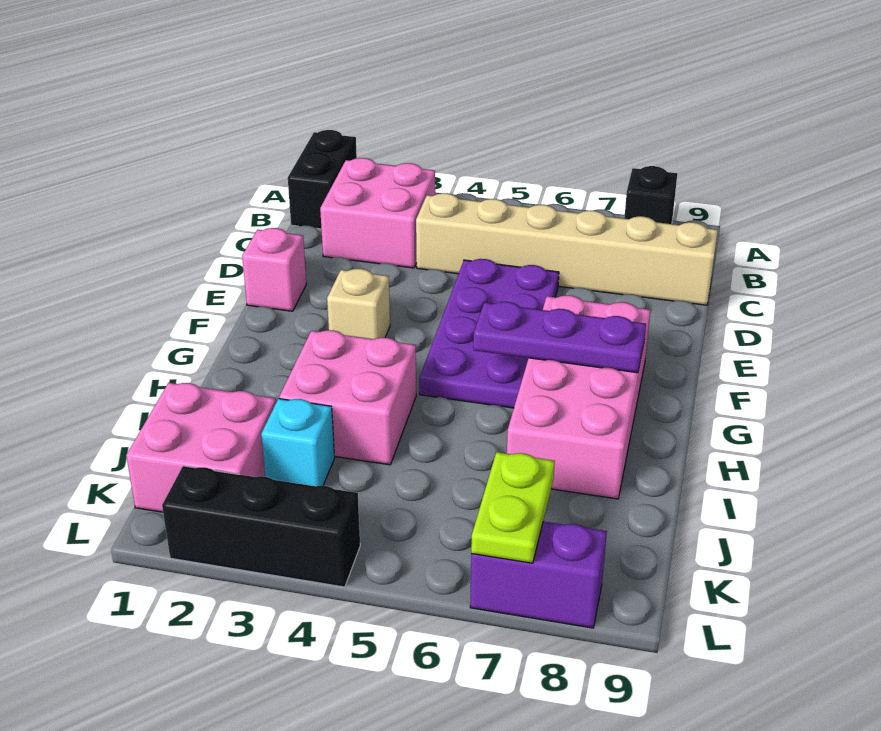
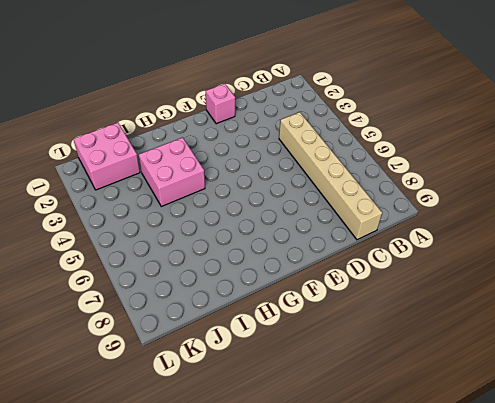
none -> black 1x2 brick [288,130,357,229]
none -> black 1x1 brick [624,166,677,224]
none -> pink 2x2 brick [320,158,435,268]

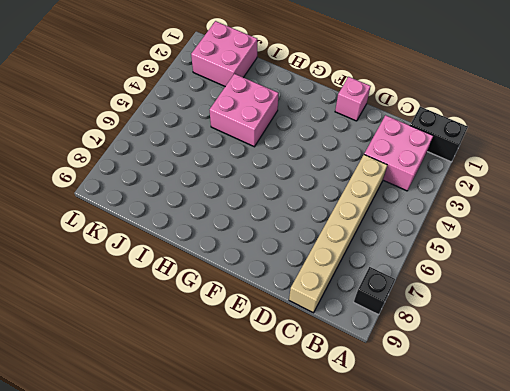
none -> purple 2x4 plate [419,259,559,408]
none -> tan 1x1 brick [327,269,390,339]
none -> pink 2x4 brick [507,295,650,499]

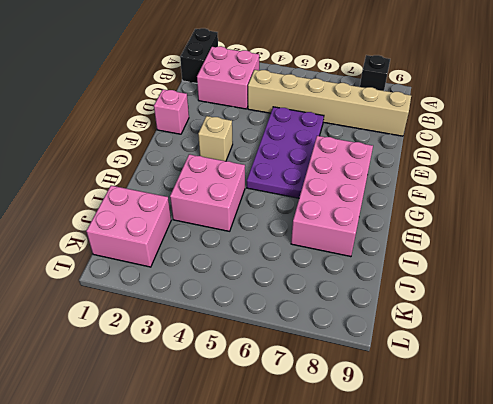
none -> cyan 1x1 brick [261,399,335,486]
none -> black 1x3 brick [162,466,360,587]
none -> purple 1x2 brick [470,521,607,628]

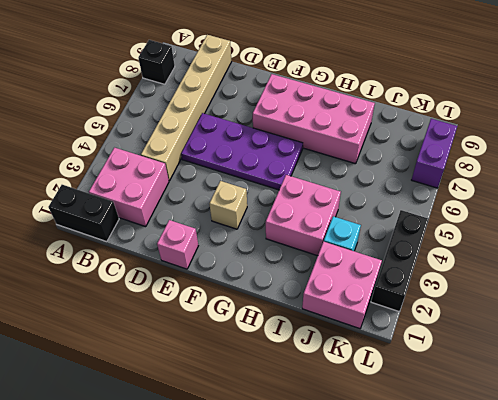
none -> purple 1x3 plate [473,302,646,373]
none -> lime 1x2 plate [471,452,555,563]

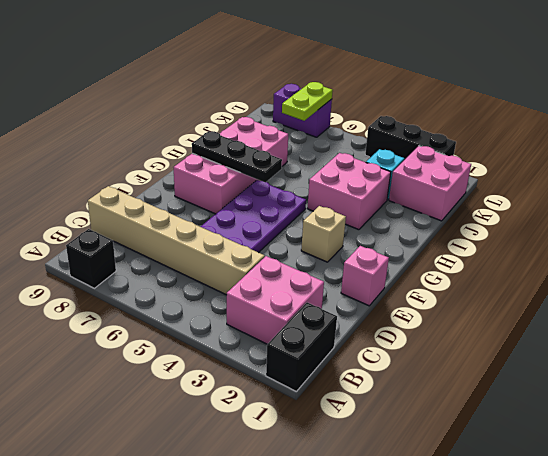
black 1x3 plate [192,131,282,182] -> purple 1x3 plate [473,302,646,373]

